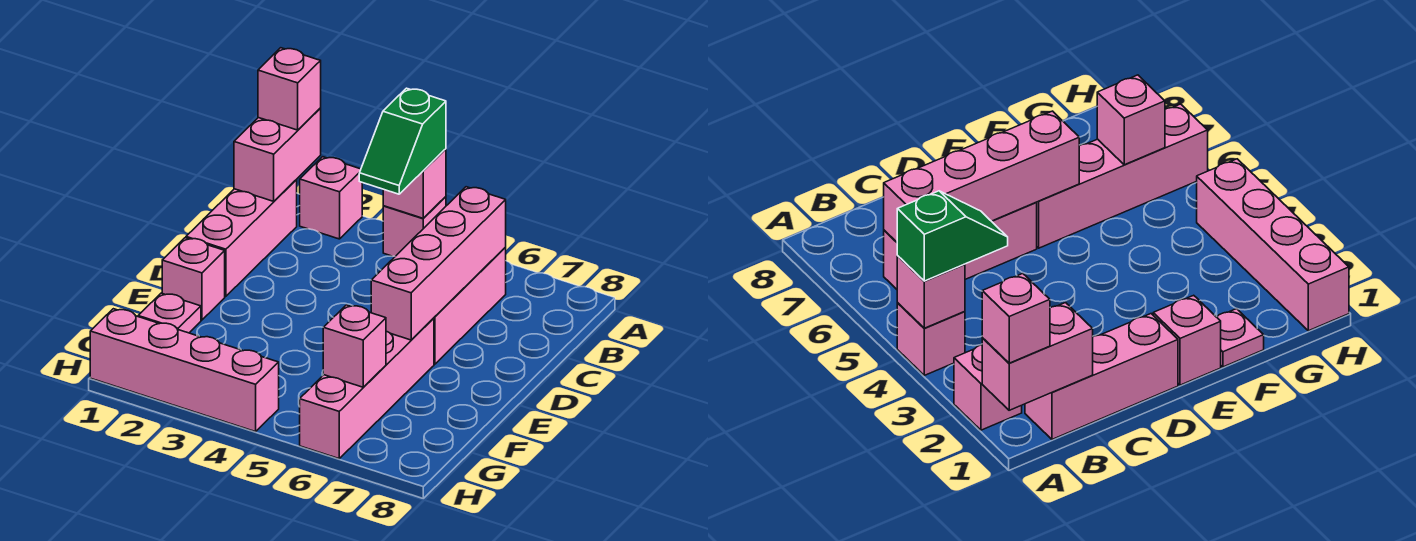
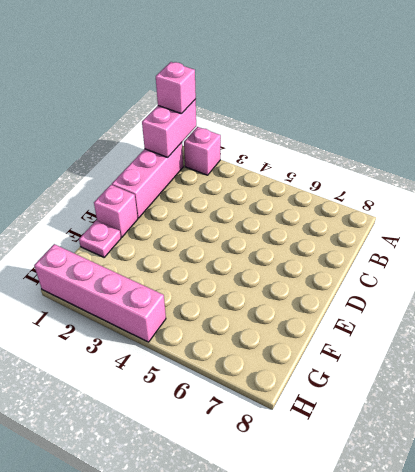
none -> pink 1x1 brick [383,197,446,256]
none -> pink 1x3 brick [434,247,506,364]
none -> pink 1x4 brick [300,318,434,459]

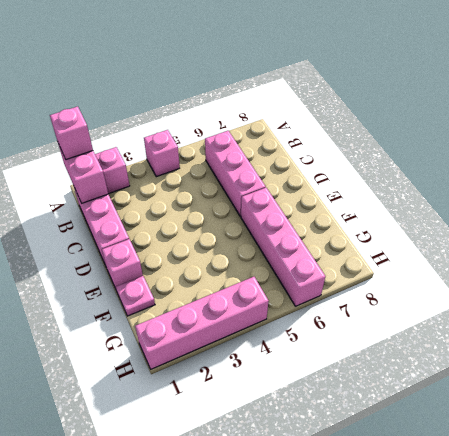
none -> pink 1x1 brick [383,149,446,218]
none -> pink 1x4 brick [371,187,506,340]
none -> pink 1x1 brick [323,305,386,387]

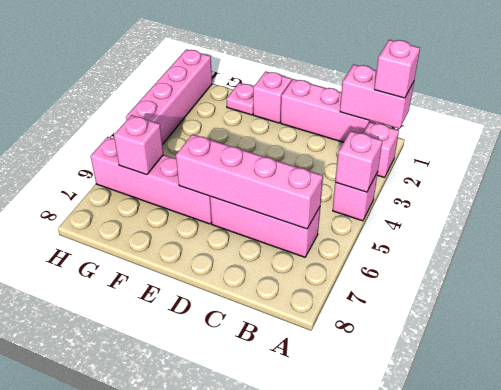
none -> green 1x2 slope [359,88,446,194]

